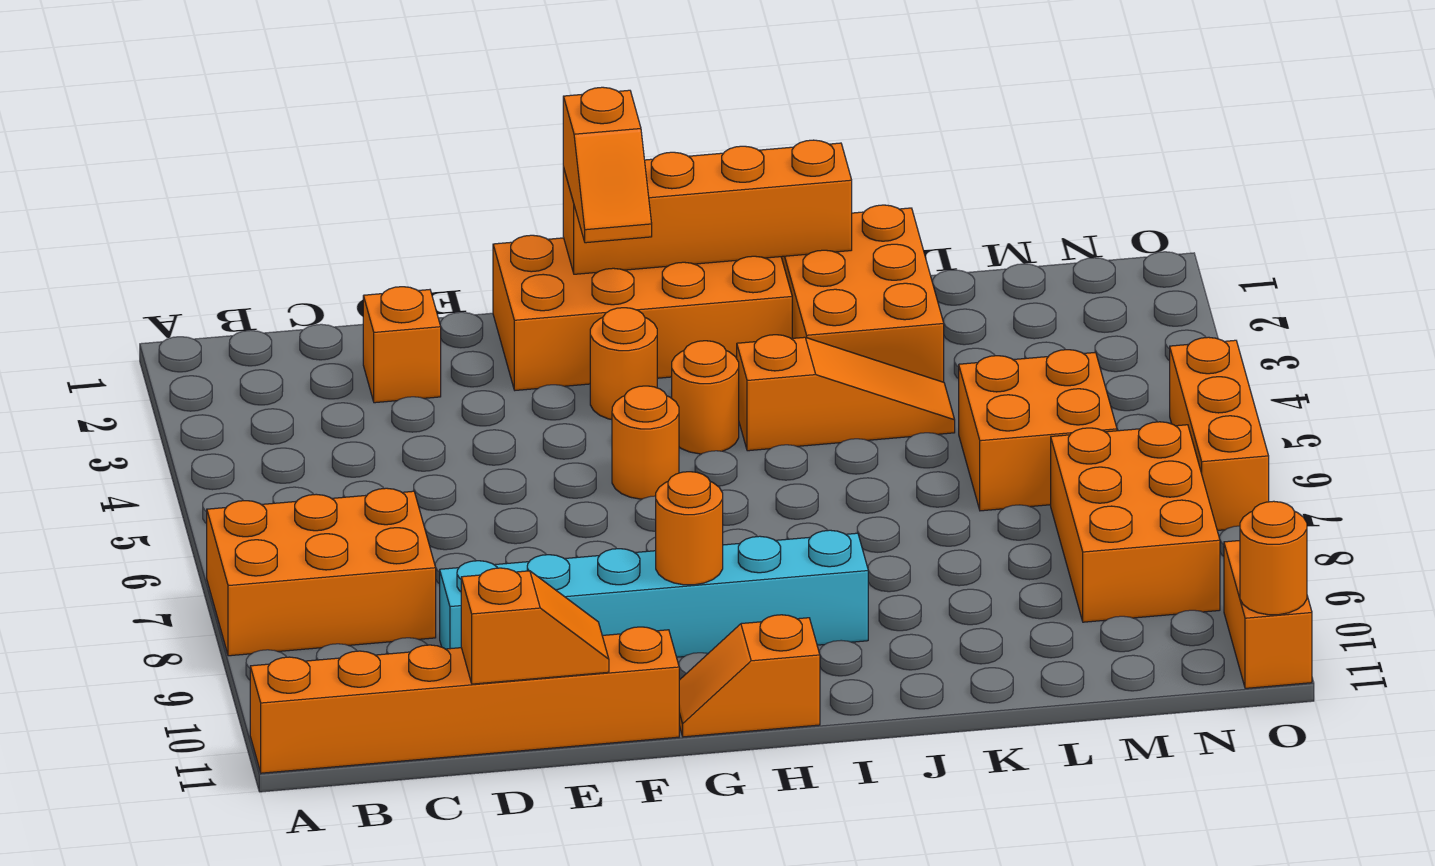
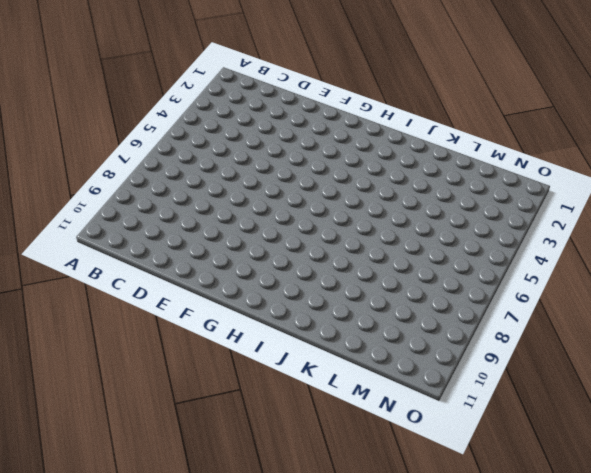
none -> orange 2x3 brick [207,488,436,656]
none -> orange 1x6 brick [250,627,679,773]
none -> orange 1x1 brick [363,287,441,403]

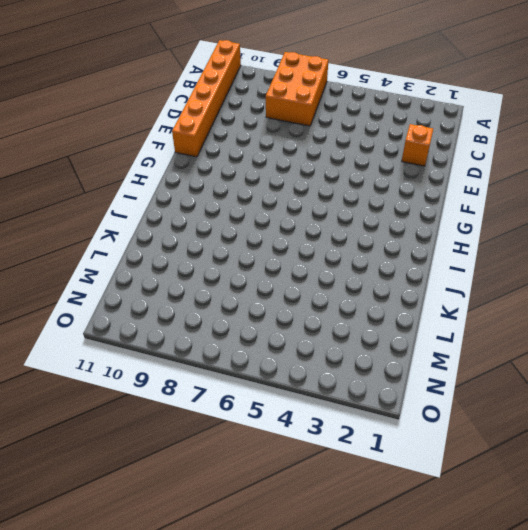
none -> cyan 1x6 brick [440,530,868,657]
none -> orange 2x4 brick [493,235,792,390]
none -> orange 1x1 round brick [590,308,657,420]

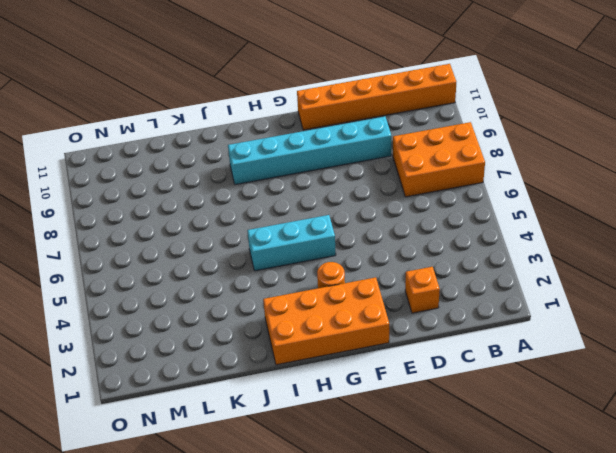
cyan 1x3 brick [247,215,336,271] -> orange 1x1 round brick [612,386,679,499]
none -> orange 1x2 slope [679,615,820,737]
none -> orange 1x1 round brick [672,341,739,454]
none -> orange 1x3 slope [737,335,955,451]

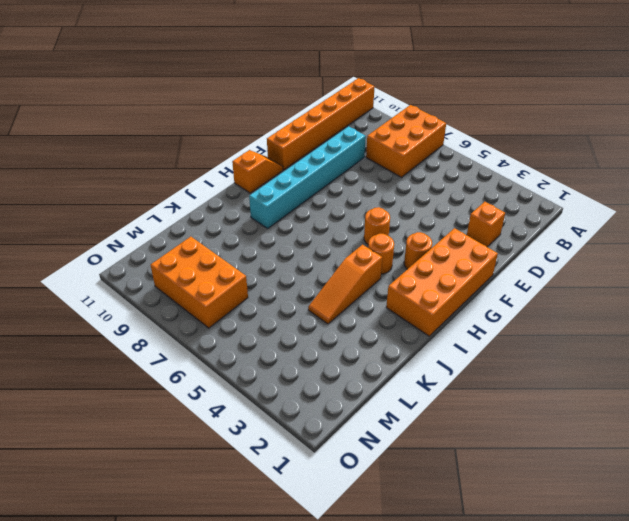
none -> orange 2x3 brick [781,205,944,382]
none -> orange 2x2 brick [959,350,1117,511]
none -> orange 1x3 brick [1170,337,1269,531]

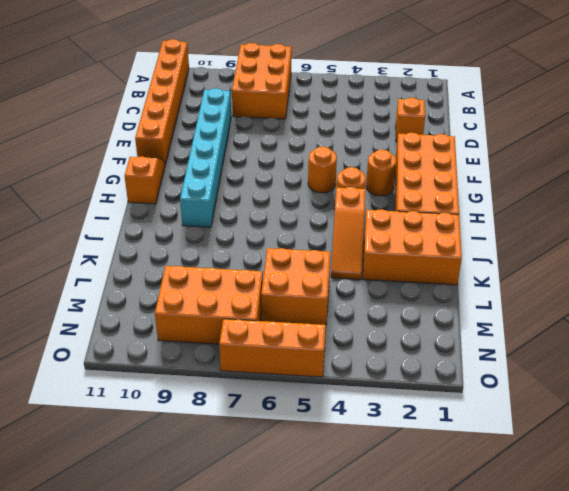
none -> orange 1x2 brick [1224,541,1312,688]
none -> orange 1x2 slope [461,568,609,684]
none -> orange 1x4 brick [563,140,852,274]

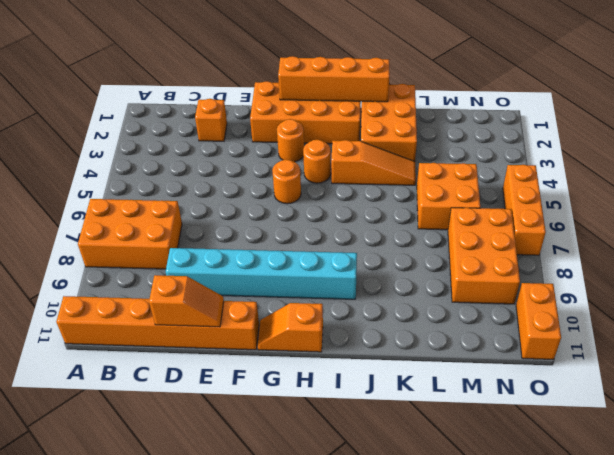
none -> orange 1x1 round brick [656,472,723,585]
none -> orange 1x1 round brick [1240,501,1307,615]
none -> orange 1x2 slope [563,87,652,243]

